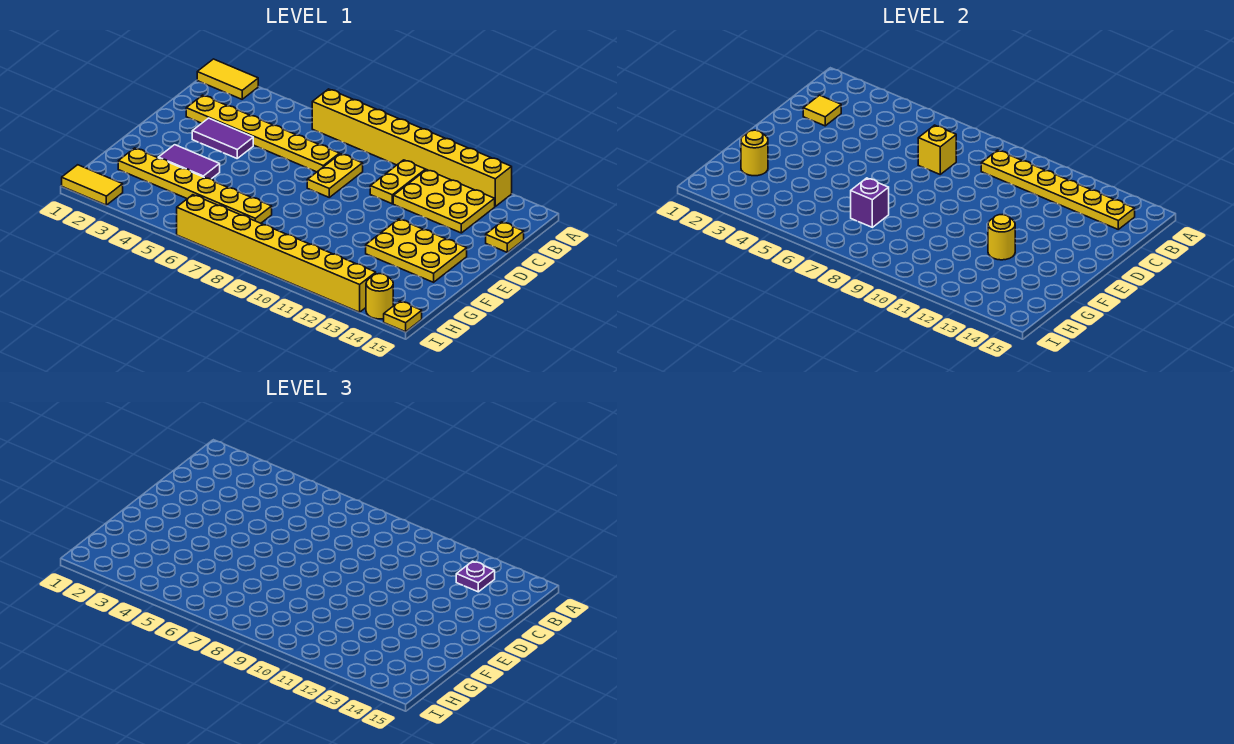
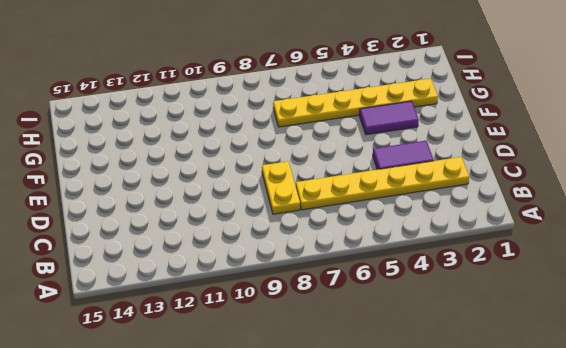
none -> yellow 1x2 tile [197,59,258,99]
none -> yellow 1x8 brick [312,89,512,206]
none -> yellow 1x2 plate [370,160,426,204]

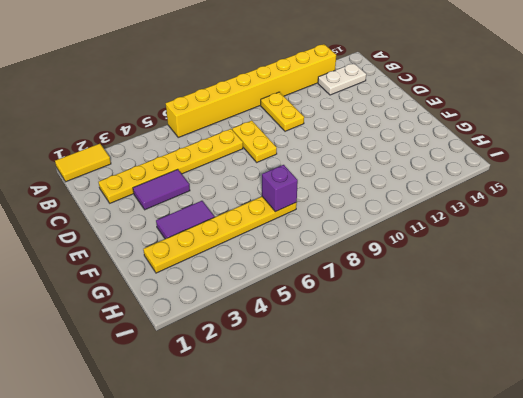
white 1x2 plate [318,63,366,95] -> yellow 2x3 plate [393,170,495,233]
none -> yellow 1x1 plate [486,222,524,252]
none -> yellow 2x3 plate [366,219,467,282]
none -> yellow 1x2 tile [62,165,123,205]

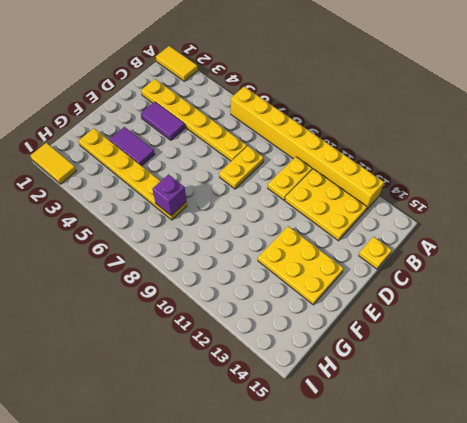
none -> yellow 1x8 brick [177,195,376,312]
none -> yellow 1x1 round brick [366,274,393,319]
none -> yellow 1x1 plate [384,301,422,332]

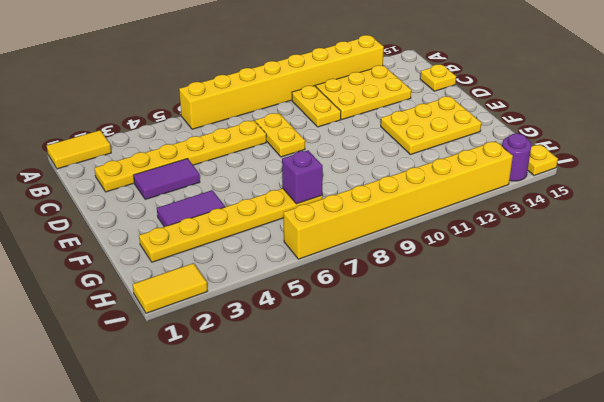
purple 1x1 round brick [502,133,531,181] -> yellow 1x1 round brick [366,274,393,319]
none -> yellow 1x6 plate [981,150,1135,229]
none -> yellow 1x1 tile [803,95,841,126]
none -> yellow 1x1 brick [918,125,956,174]

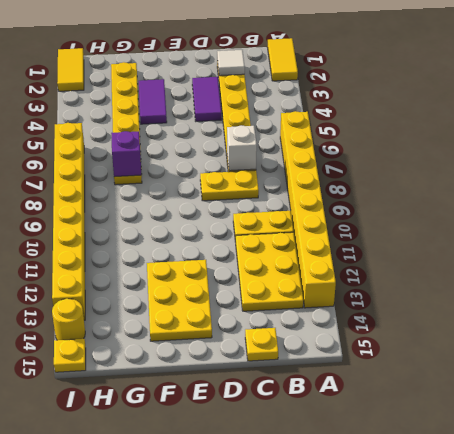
white 1x1 tile [217,50,245,76] -> yellow 1x1 tile [803,95,841,126]
white 1x1 brick [227,125,257,171] -> yellow 1x1 brick [918,125,956,174]
none -> yellow 1x6 plate [981,150,1135,229]
none -> yellow 1x1 round brick [988,215,1015,260]
none -> yellow 1x1 round brick [741,130,768,176]

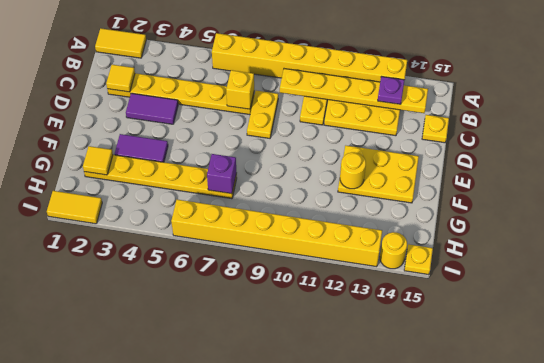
yellow 1x1 tile [83,146,113,175] -> yellow 1x1 round brick [741,130,768,176]

